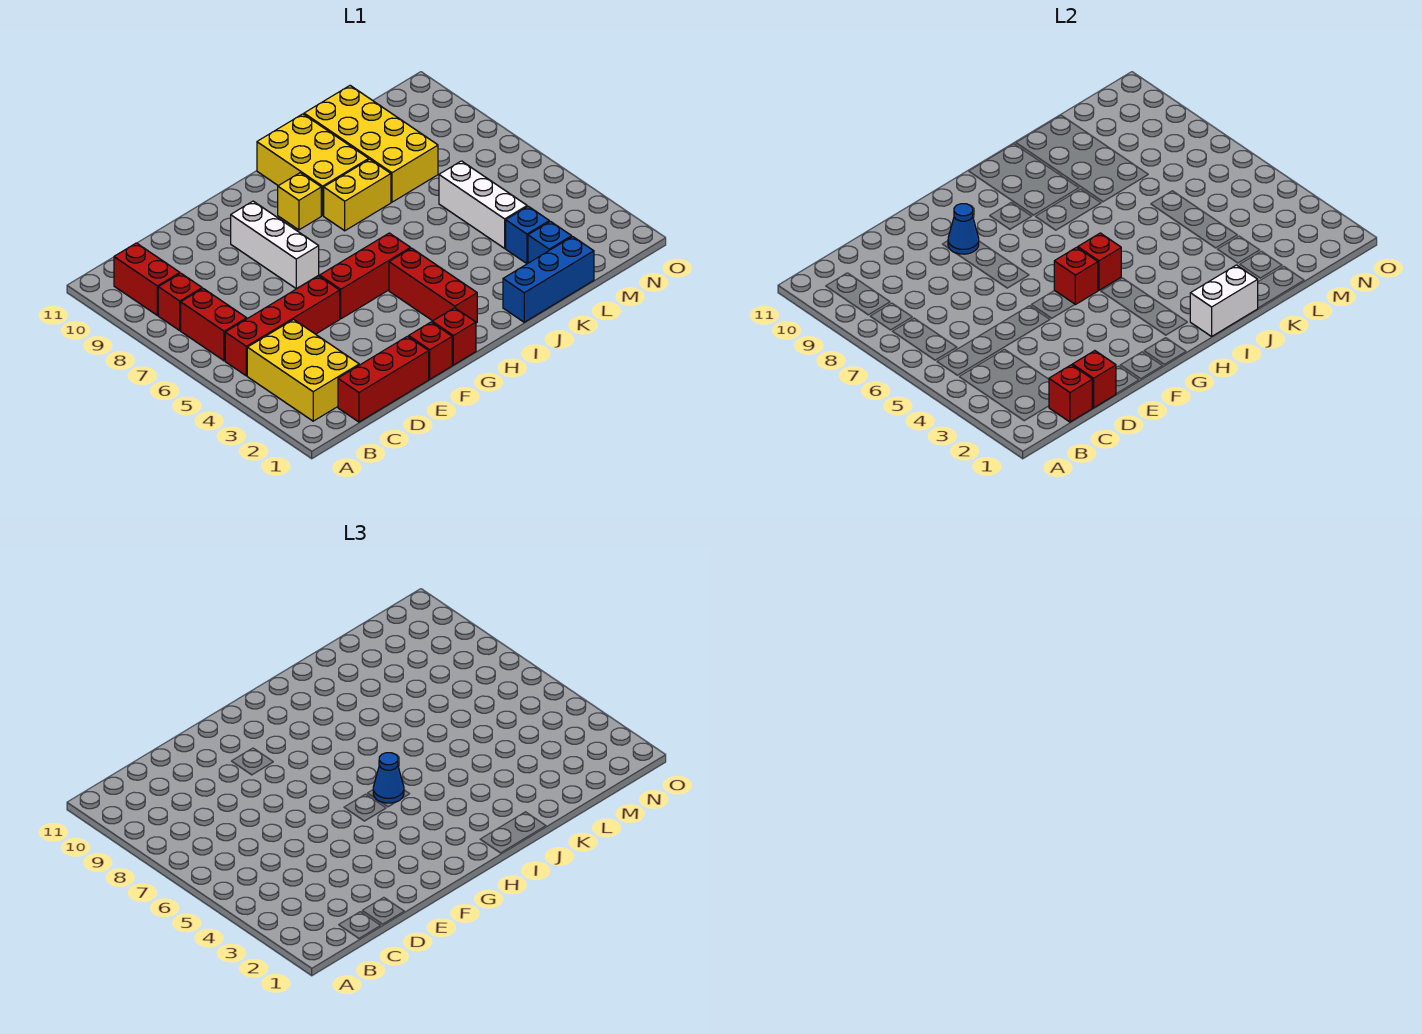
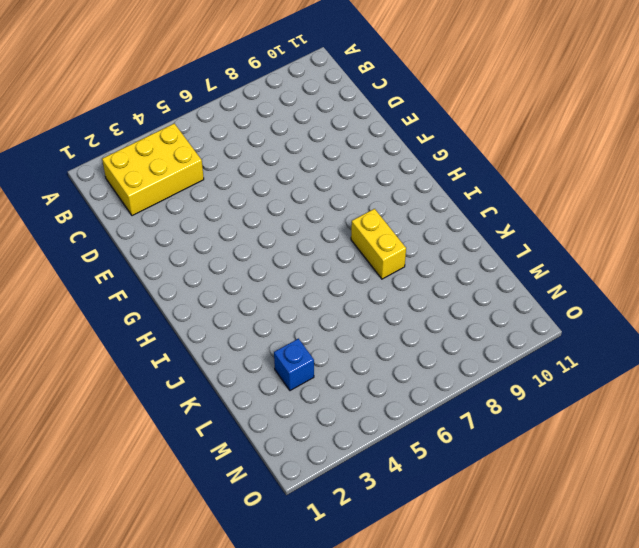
none -> red 1x4 brick [225,276,340,376]
none -> red 1x2 brick [181,289,247,361]
none -> red 1x1 brick [158,273,202,330]

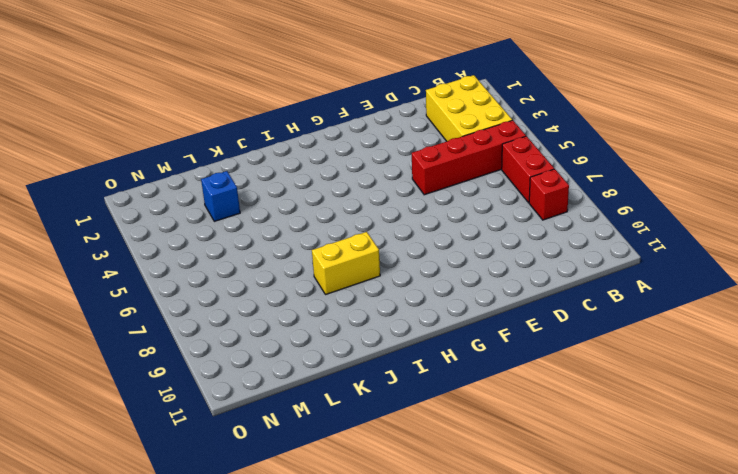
none -> red 1x2 brick [114,243,180,315]
none -> red 1x3 brick [338,336,429,422]
none -> red 1x1 brick [409,322,452,379]

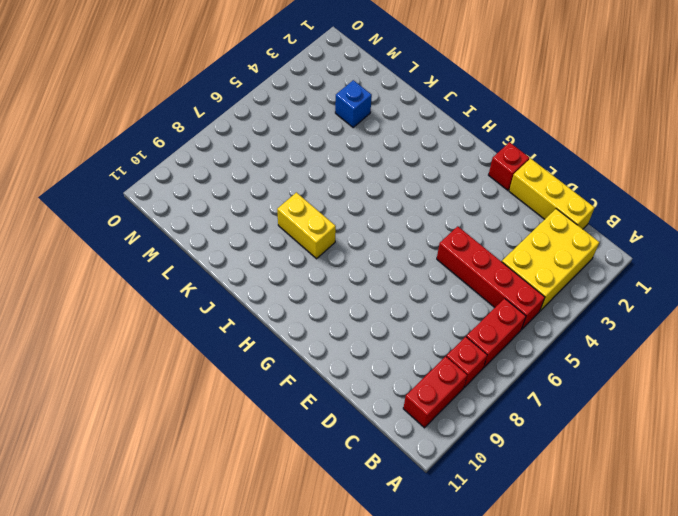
yellow 1x3 brick [509,158,595,229] -> red 1x3 brick [338,336,429,422]
none -> red 1x3 brick [320,233,410,319]
none -> white 1x3 brick [231,201,319,289]
none -> red 1x1 brick [432,308,476,365]

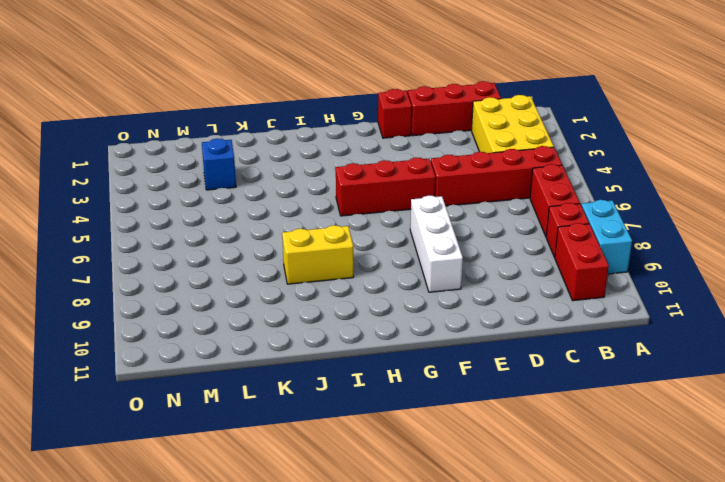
cyan 1x2 brick [582,200,632,274] -> none
none -> red 1x1 brick [432,308,476,365]
none -> red 1x3 brick [389,248,477,323]
none -> yellow 1x1 brick [278,173,321,230]

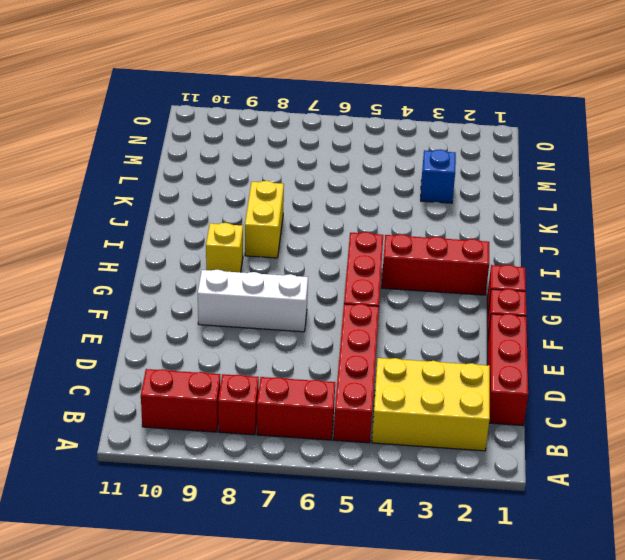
none -> yellow 2x3 brick [257,114,369,216]
none -> blue 1x3 brick [503,237,594,322]
none -> yellow 2x4 brick [304,86,438,202]

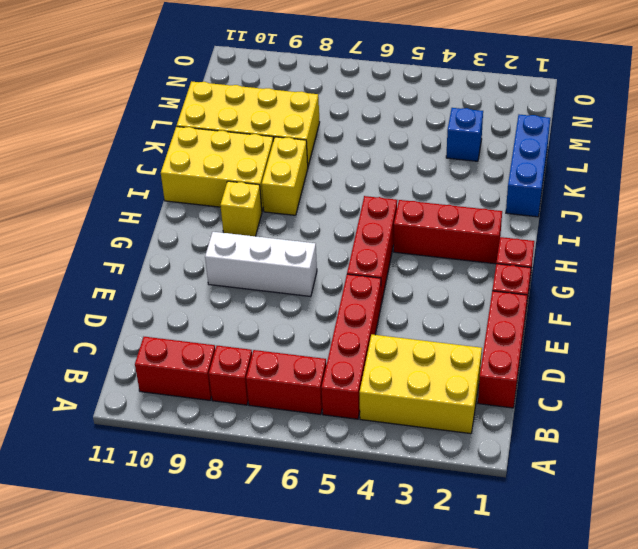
none -> blue 1x1 brick [528,221,572,263]
none -> white 1x3 brick [439,161,527,248]
none -> red 1x1 brick [1049,365,1092,422]

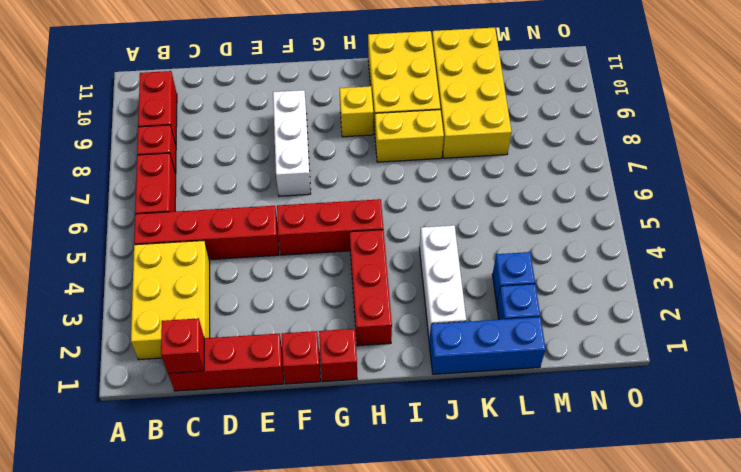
white 1x3 brick [419,225,466,340] -> white 1x3 brick moved to [439,161,527,248]
none -> red 1x1 brick [1072,351,1116,408]
none -> blue 1x1 cone [948,204,979,254]
none -> red 1x1 brick [1054,247,1098,305]

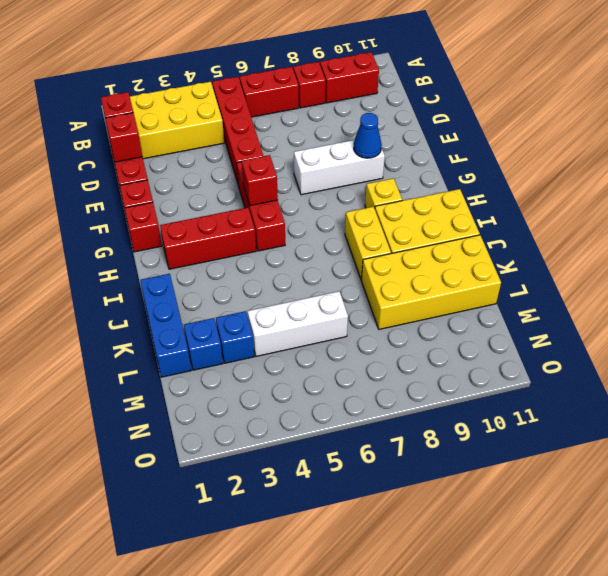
none -> red 1x1 brick [1078,233,1121,290]
none -> white 1x2 brick [1190,265,1258,336]
none -> blue 1x1 cone [373,753,404,803]

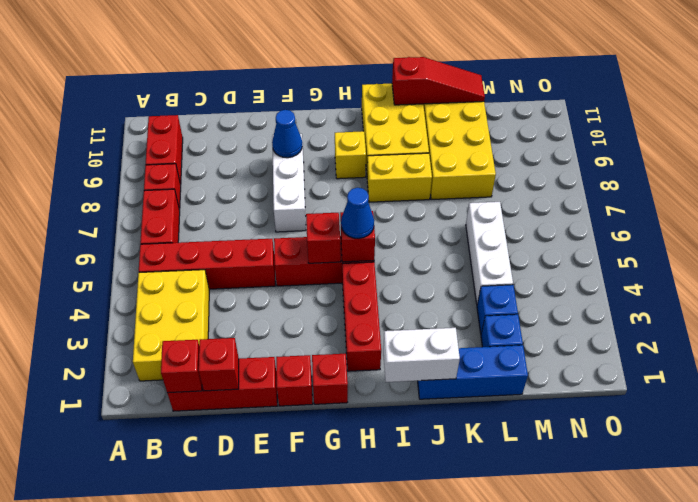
red 1x3 slope [392,57,485,105] -> none

